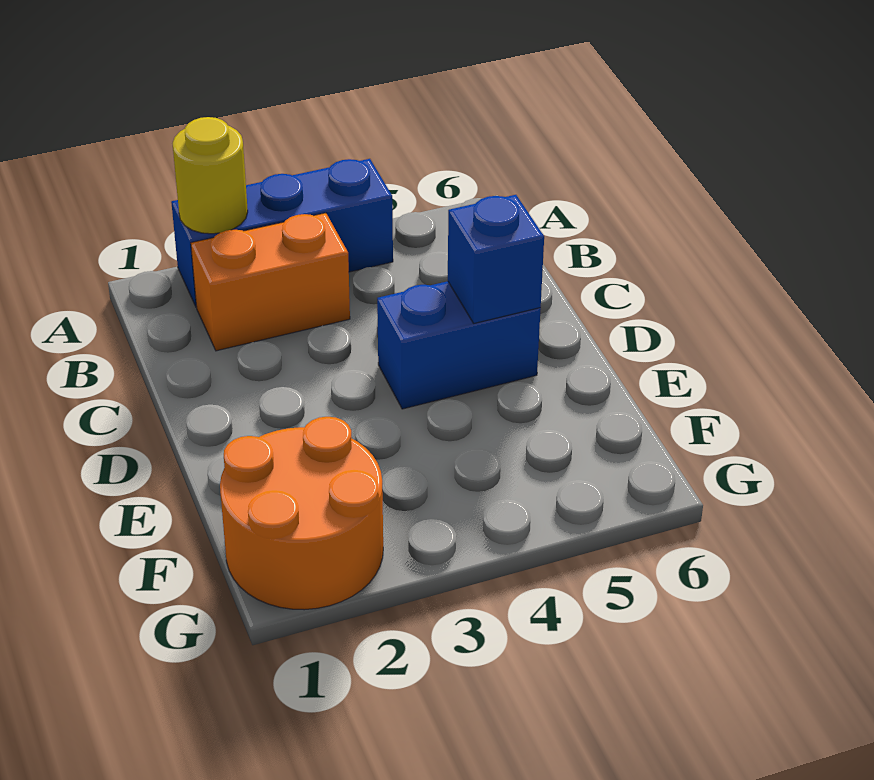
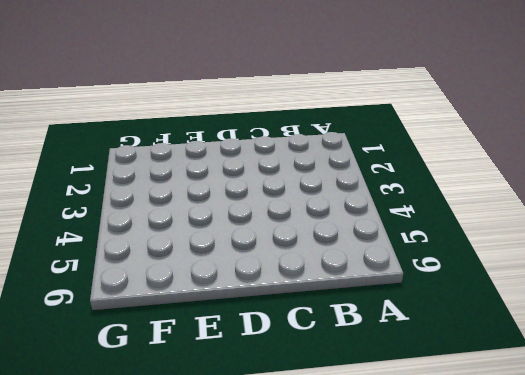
none -> blue 1x3 brick [171,159,393,307]
none -> orange 1x2 brick [191,213,350,351]

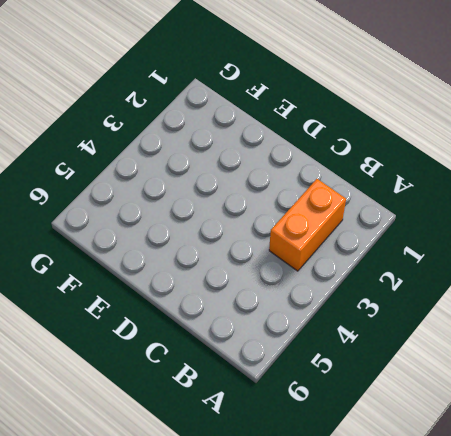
none -> blue 1x3 brick [171,159,393,307]
none -> blue 1x2 brick [377,281,541,409]

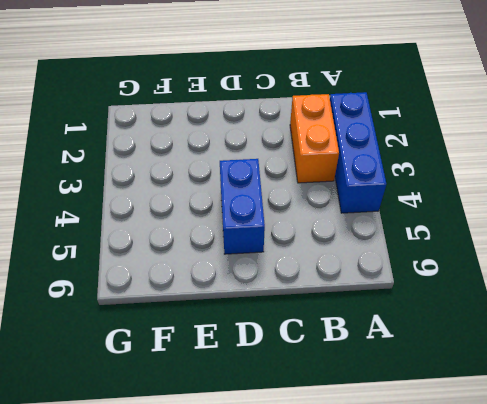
none -> orange 2x2 round brick [220,417,383,610]
none -> yellow 1x1 round brick [173,117,248,234]

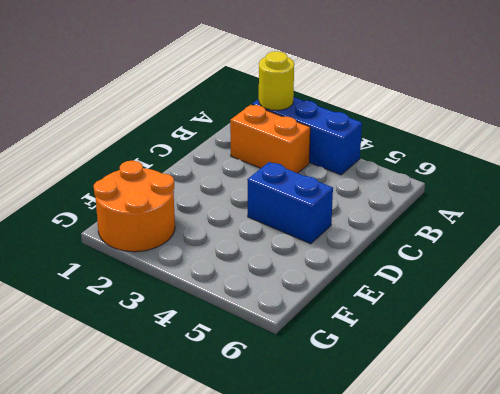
none -> blue 1x1 brick [448,195,544,323]

